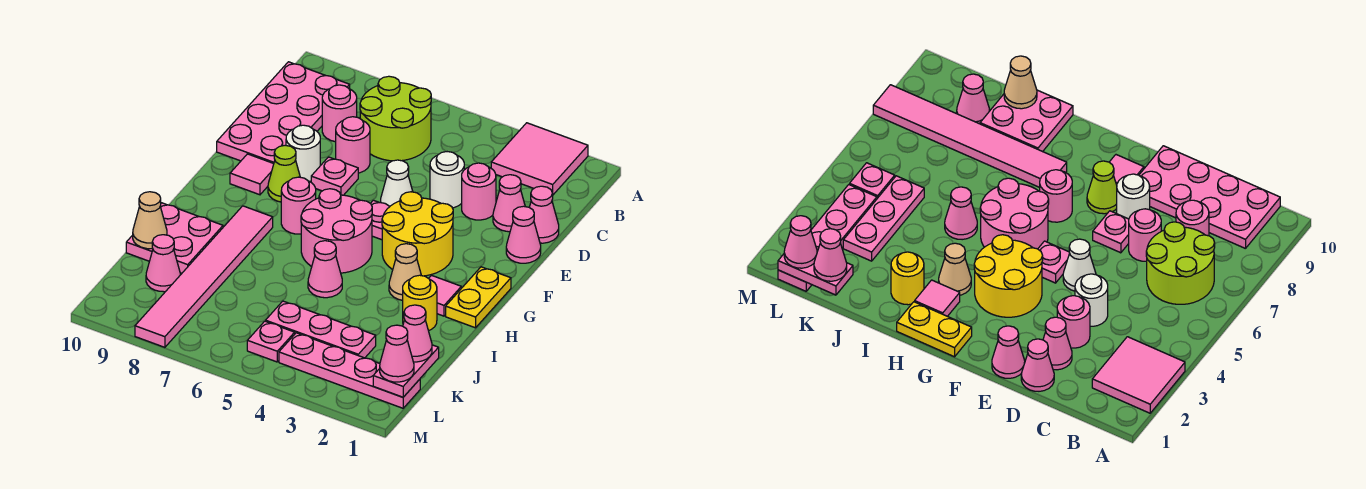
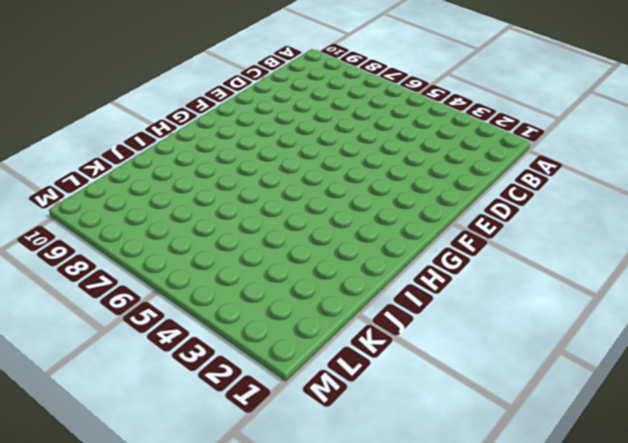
none -> pink 2x2 tile [491,123,588,195]
none -> lime 2x2 round brick [360,76,431,161]
none -> pink 2x4 plate [217,62,350,164]
none -> pink 1x1 round brick [322,85,357,142]

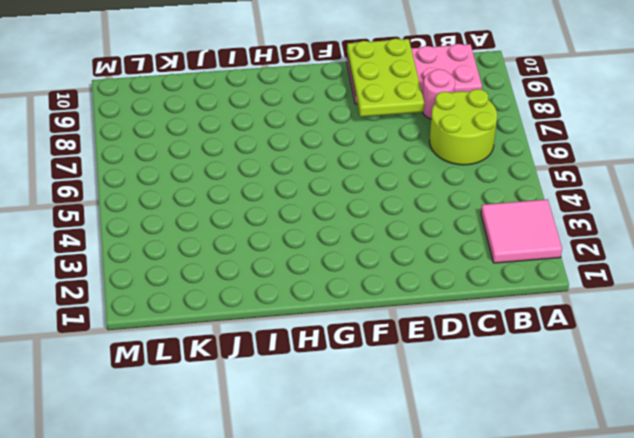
lime 2x3 plate [347,39,424,117] -> none
none -> pink 1x1 cone [529,186,559,243]
none -> pink 1x1 cone [493,175,525,232]
none -> pink 1x1 round brick [462,163,496,220]
none -> white 1x1 round brick [430,152,464,208]

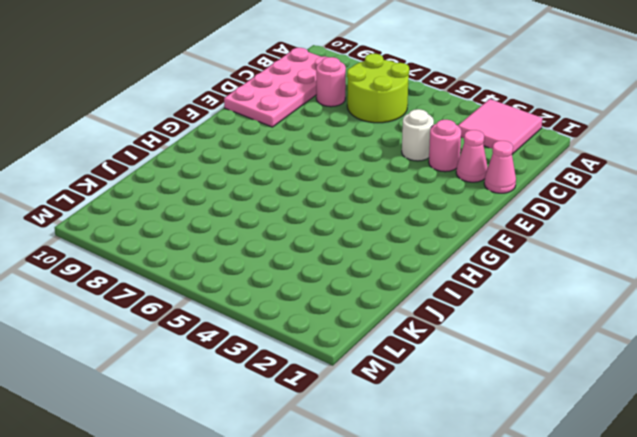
none -> pink 1x1 round brick [336,117,370,173]
none -> pink 1x1 cone [506,206,541,263]
none -> white 1x1 cone [381,160,413,206]
none -> pink 1x1 plate [311,157,358,195]

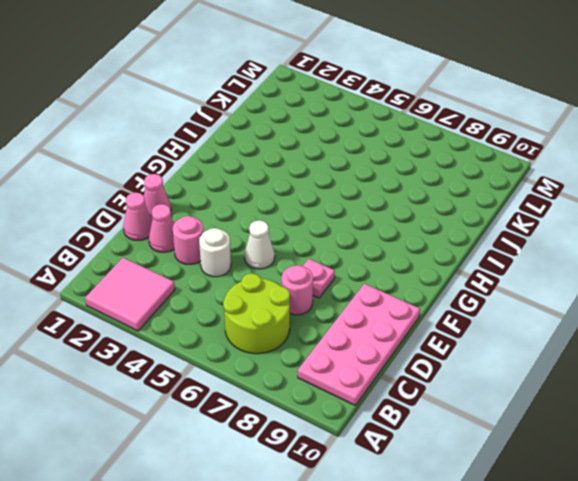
none -> pink 1x1 round brick [322,85,357,142]
none -> white 1x1 round brick [286,125,320,182]
none -> yellow 2x2 round brick [382,192,453,276]
none -> pink 1x1 plate [371,200,390,240]

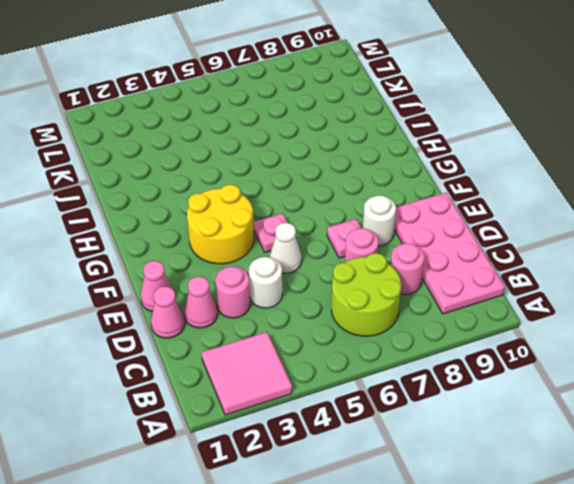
none -> lime 1x1 cone [268,145,300,202]
none -> pink 1x1 tile [230,154,274,195]
none -> yellow 1x2 plate [446,267,511,328]
none -> pink 2x2 round brick [301,189,372,273]

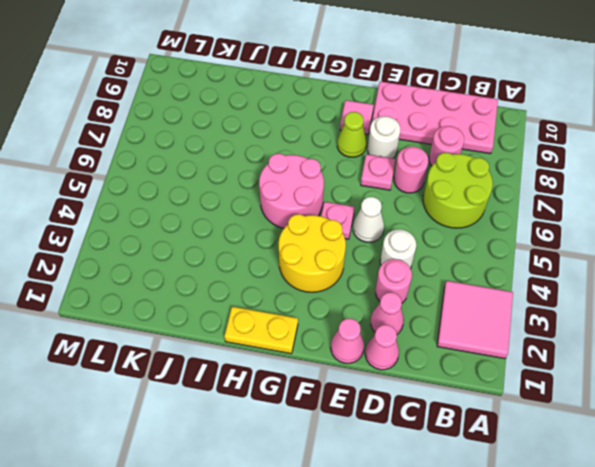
none -> pink 1x1 round brick [281,177,316,234]
none -> pink 1x1 tile [429,275,461,316]
none -> tan 1x1 cone [389,244,421,300]
none -> pink 1x6 tile [135,206,273,347]

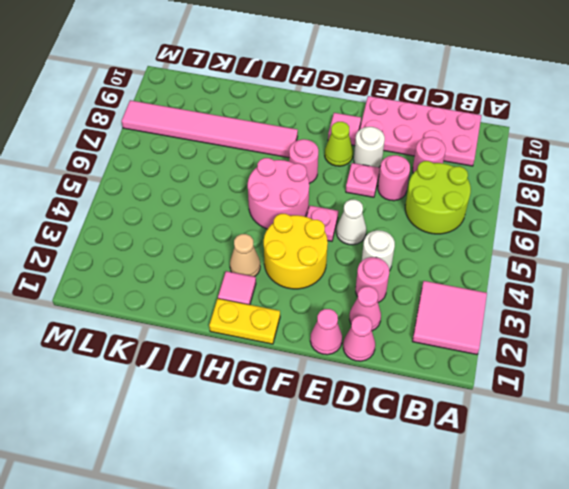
none -> yellow 1x1 round brick [403,275,437,331]
none -> pink 1x1 cone [308,241,342,298]
none -> pink 2x2 plate [126,203,223,273]
none -> pink 1x3 plate [266,301,376,358]

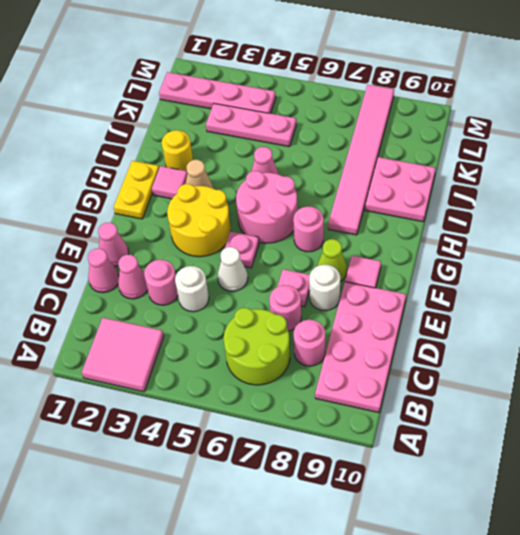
none -> pink 1x1 cone [146,235,180,292]
none -> pink 1x1 plate [247,321,295,362]
none -> tan 1x1 cone [133,192,167,249]
none -> pink 1x2 plate [373,345,439,397]

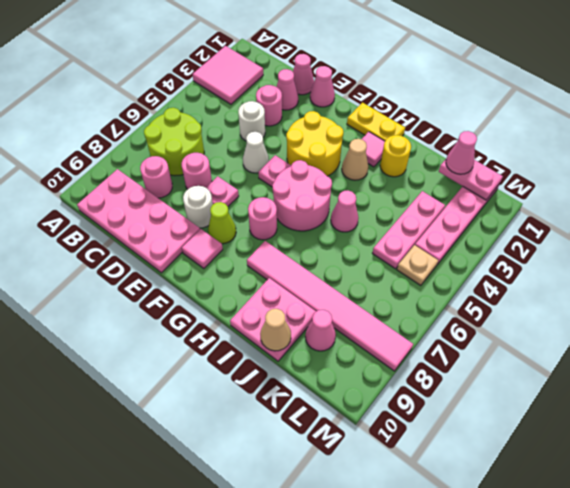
tan 1x1 plate [397,245,438,286] -> pink 1x1 plate [247,321,295,362]
none -> pink 1x1 cone [380,325,414,382]

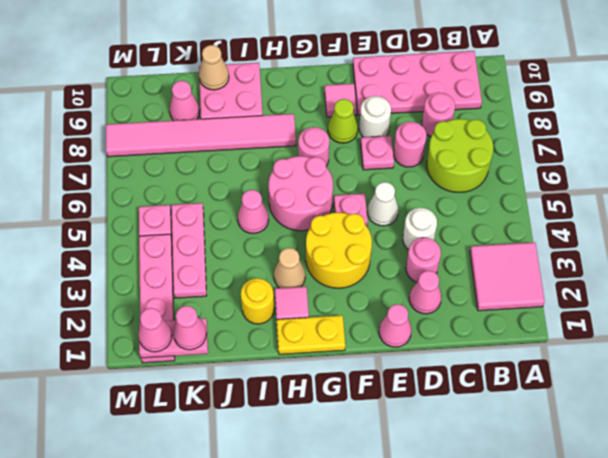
none -> pink 1x1 cone [529,186,559,243]

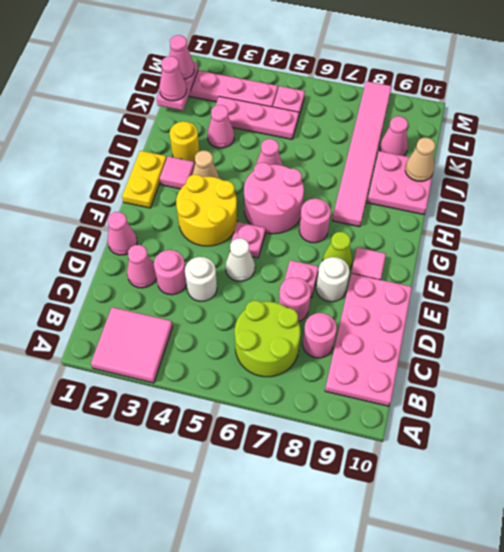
pink 1x1 cone [207,105,234,148] -> pink 1x1 cone moved to [529,186,559,243]

